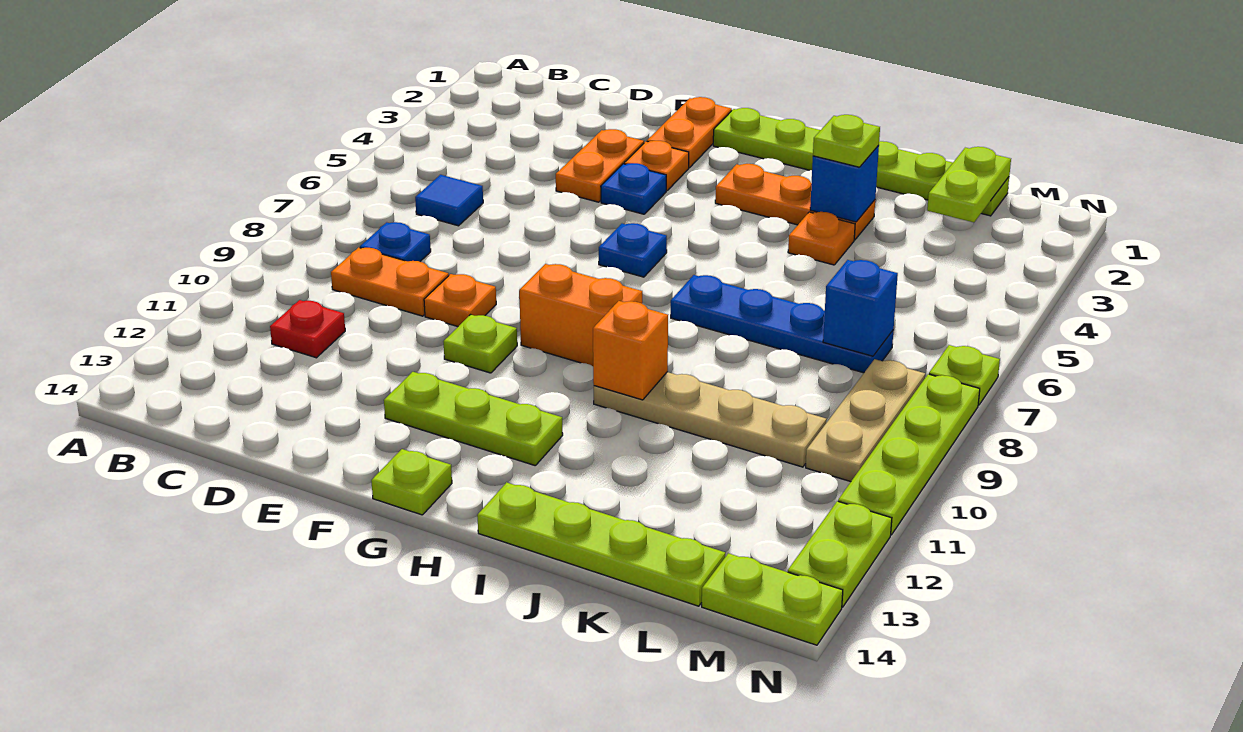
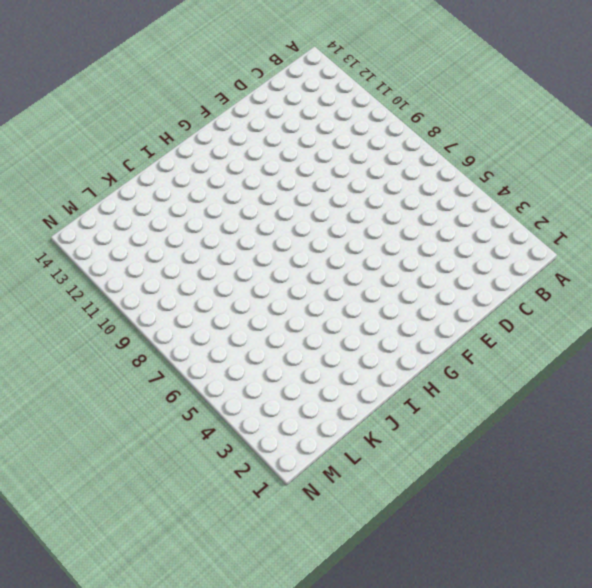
none -> blue 1x1 tile [415,175,483,226]
none -> blue 1x1 plate [360,222,431,262]
none -> orange 1x2 plate [331,248,449,316]
none -> red 1x1 plate [270,300,345,358]

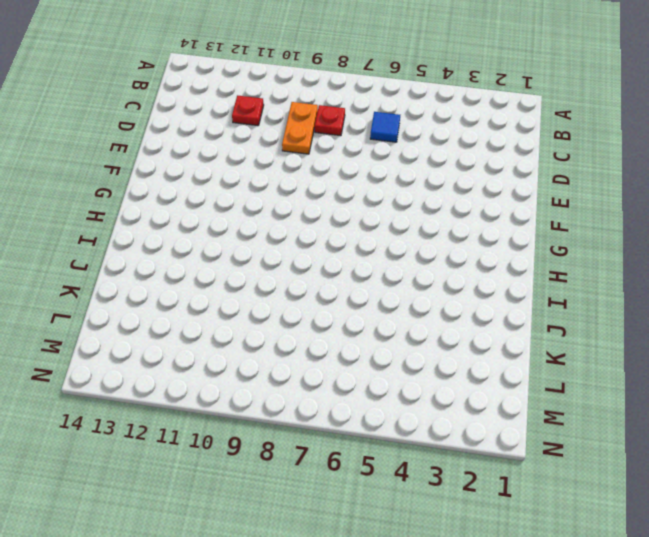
red 1x1 plate [315,105,345,136] -> blue 1x1 plate [360,222,431,262]
none -> orange 1x2 plate [556,129,644,202]
none -> orange 1x1 plate [424,274,496,327]
none -> orange 1x2 plate [647,97,732,168]
none -> orange 1x1 plate [624,141,689,191]

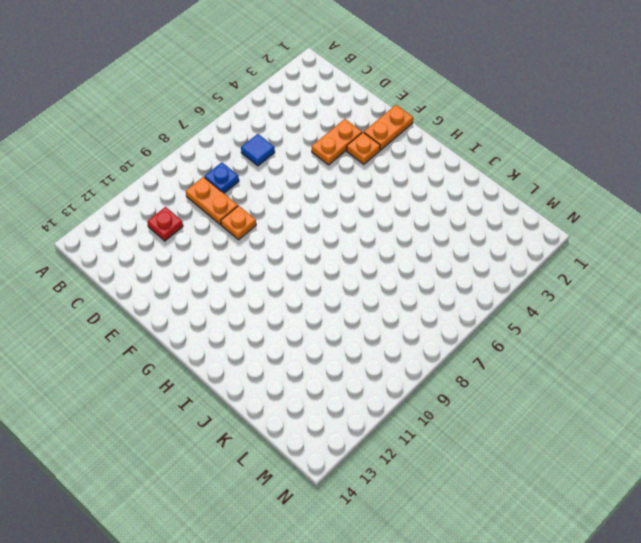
none -> blue 1x1 plate [601,163,666,214]
none -> lime 1x1 plate [443,315,517,373]
none -> lime 1x3 plate [384,372,563,466]
none -> lime 1x6 plate [713,108,1009,216]

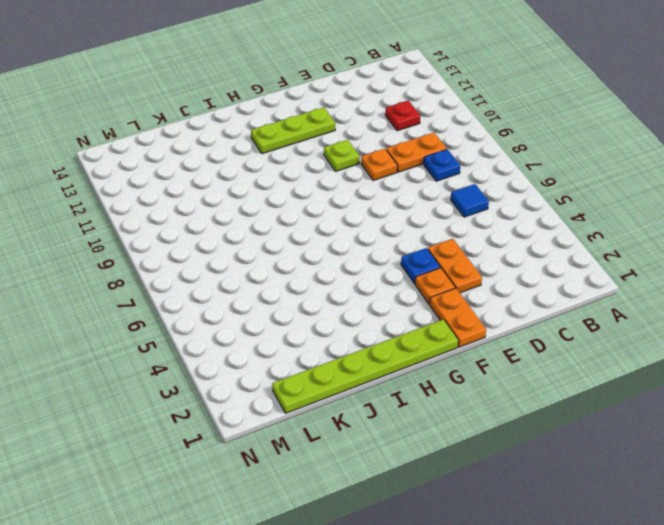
none -> blue 1x1 plate [599,223,667,277]
none -> orange 1x2 brick [519,264,642,366]
none -> lime 1x1 plate [371,449,452,515]
none -> orange 1x3 plate [715,164,875,240]

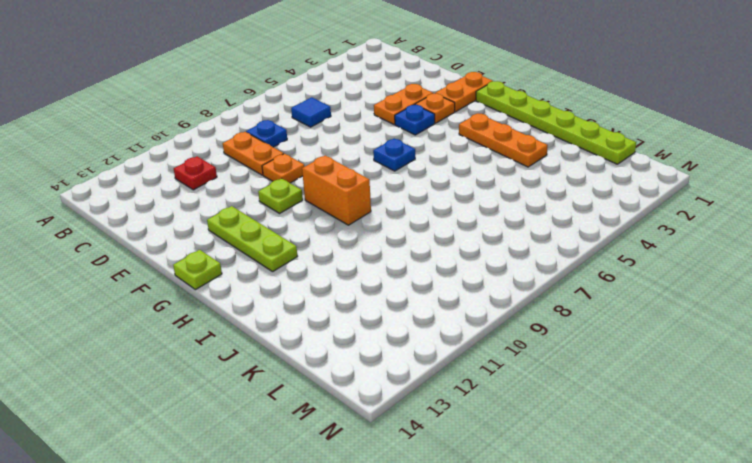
none -> blue 1x4 plate [671,275,894,373]
none -> tan 1x4 plate [594,372,827,467]
none -> lime 1x4 plate [477,482,726,606]
none -> orange 1x1 plate [788,212,855,265]

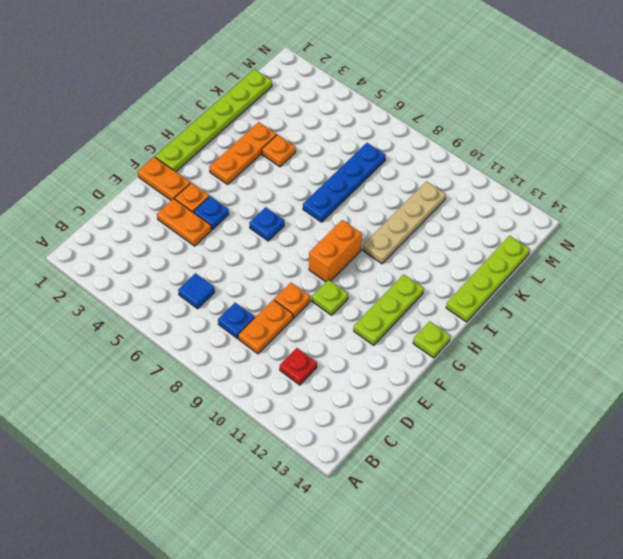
none -> tan 1x3 plate [806,359,925,482]
none -> lime 1x2 plate [702,553,843,645]
none -> lime 1x1 plate [929,345,1000,405]
none -> lime 1x4 plate [838,374,980,535]

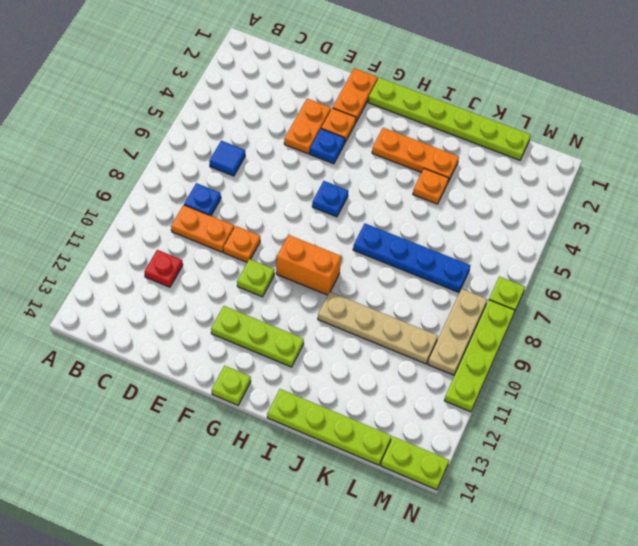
none -> lime 1x2 plate [788,501,892,607]
none -> orange 1x1 brick [593,301,668,400]
none -> blue 1x1 brick [810,145,879,222]
none -> lime 1x2 plate [927,147,1011,222]

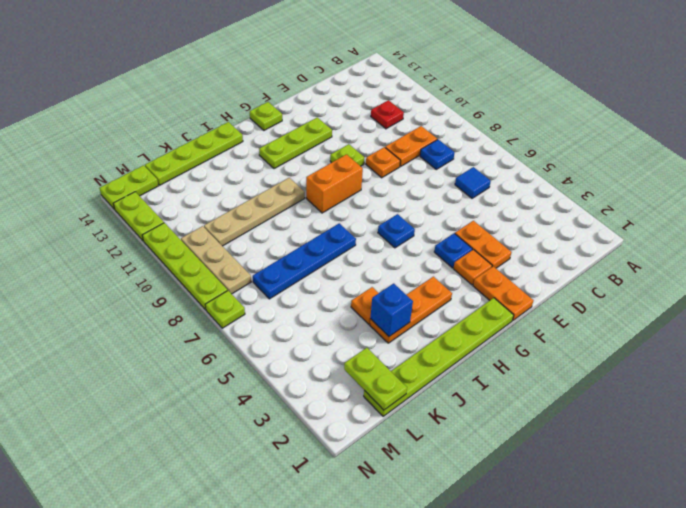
none -> orange 1x1 brick [593,301,668,400]
none -> blue 1x1 brick [823,260,898,356]
none -> lime 1x1 plate [813,115,880,167]

